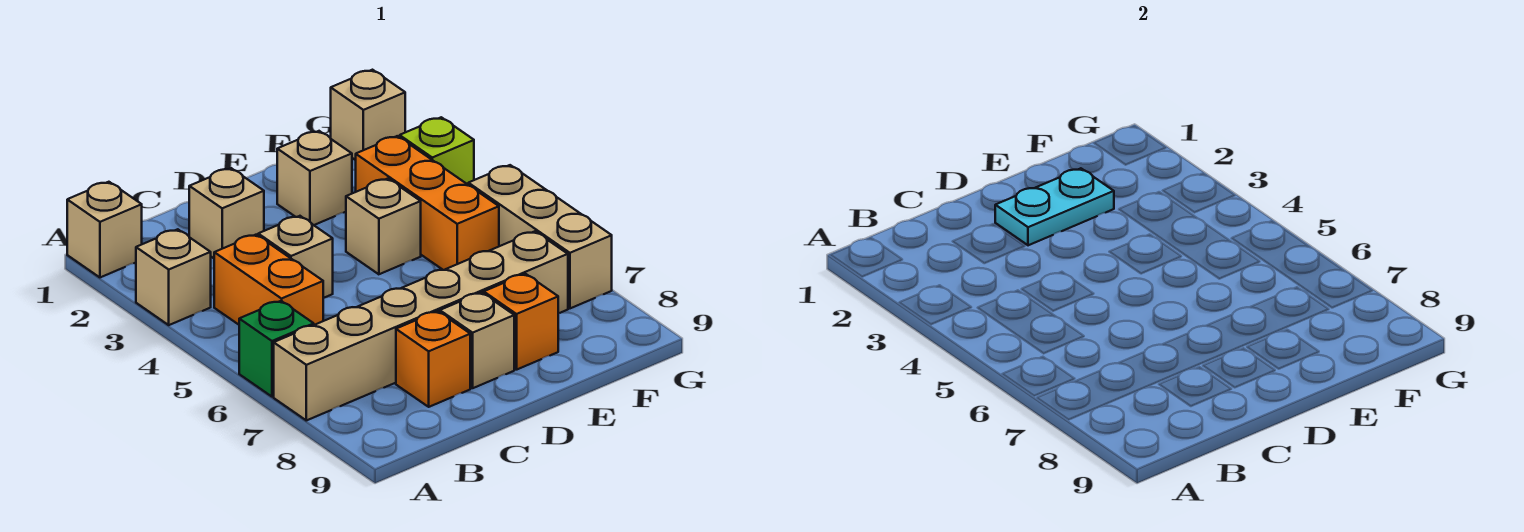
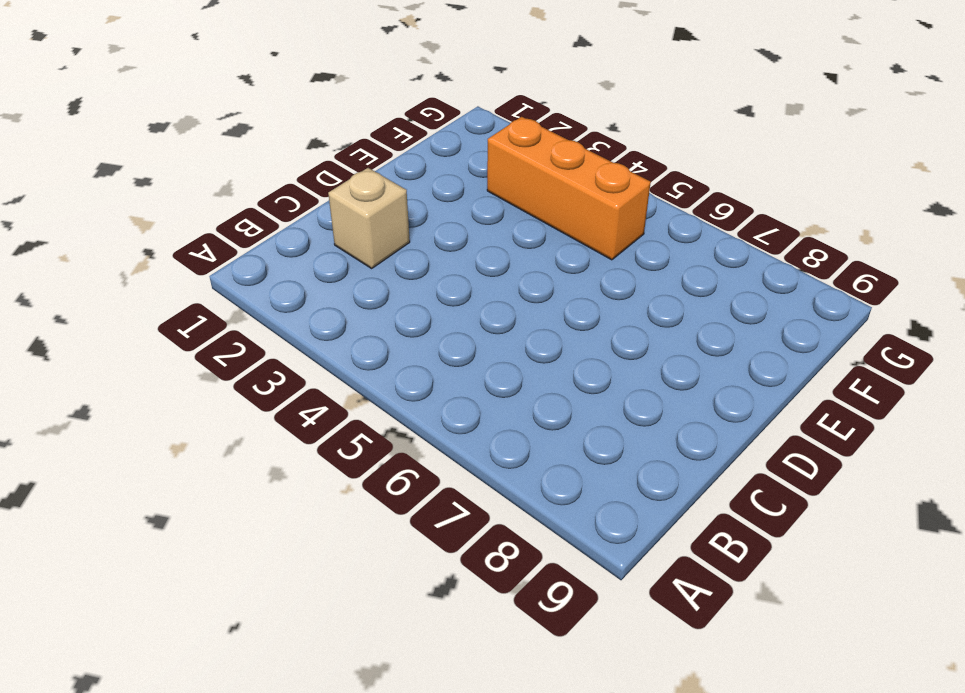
none -> tan 1x1 brick [67,182,142,277]
none -> tan 1x1 brick [136,229,211,325]
none -> green 1x1 brick [239,301,314,397]

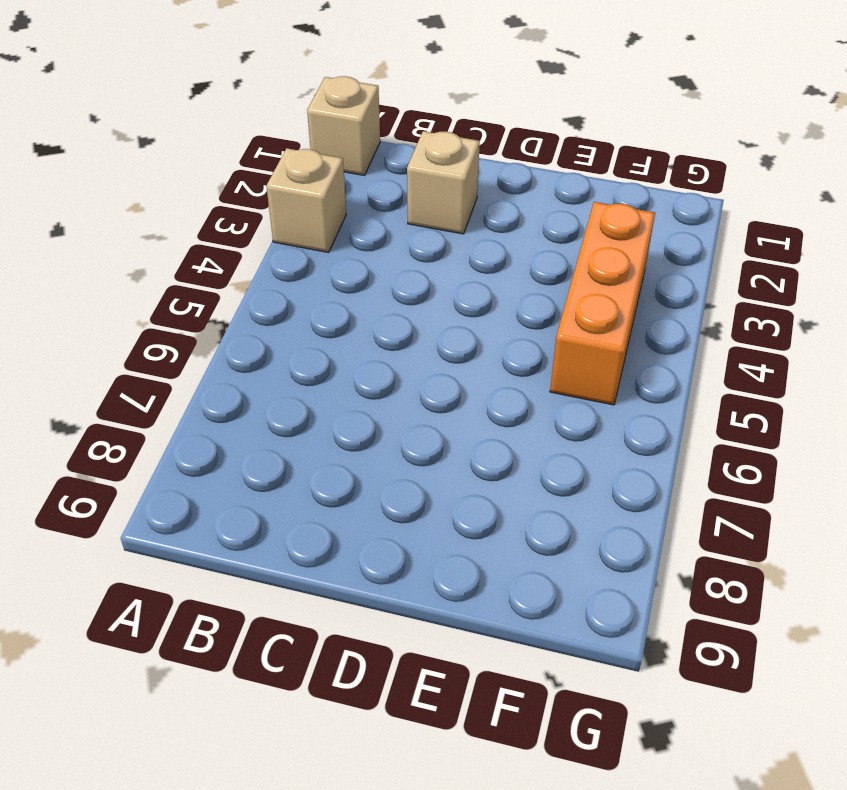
none -> green 1x1 brick [239,301,314,397]
none -> tan 1x6 brick [274,231,568,420]
none -> orange 1x2 brick [214,235,323,325]

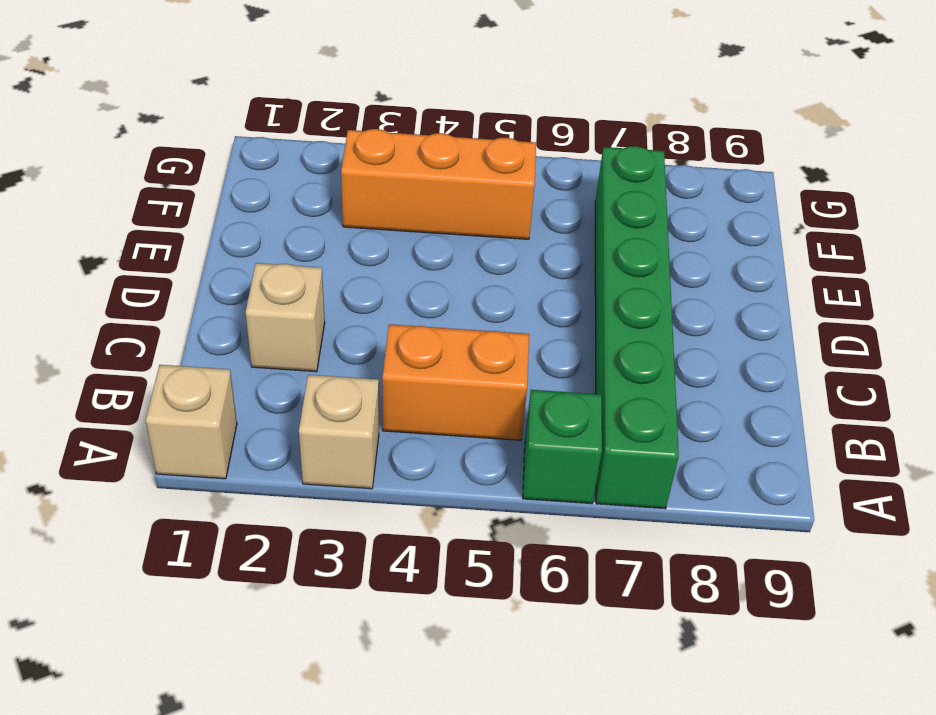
green 1x6 brick [595,146,679,509] -> tan 1x6 brick [274,231,568,420]
none -> tan 1x1 brick [258,216,333,298]
none -> orange 1x1 brick [396,311,470,407]
none -> tan 1x1 brick [440,292,514,388]

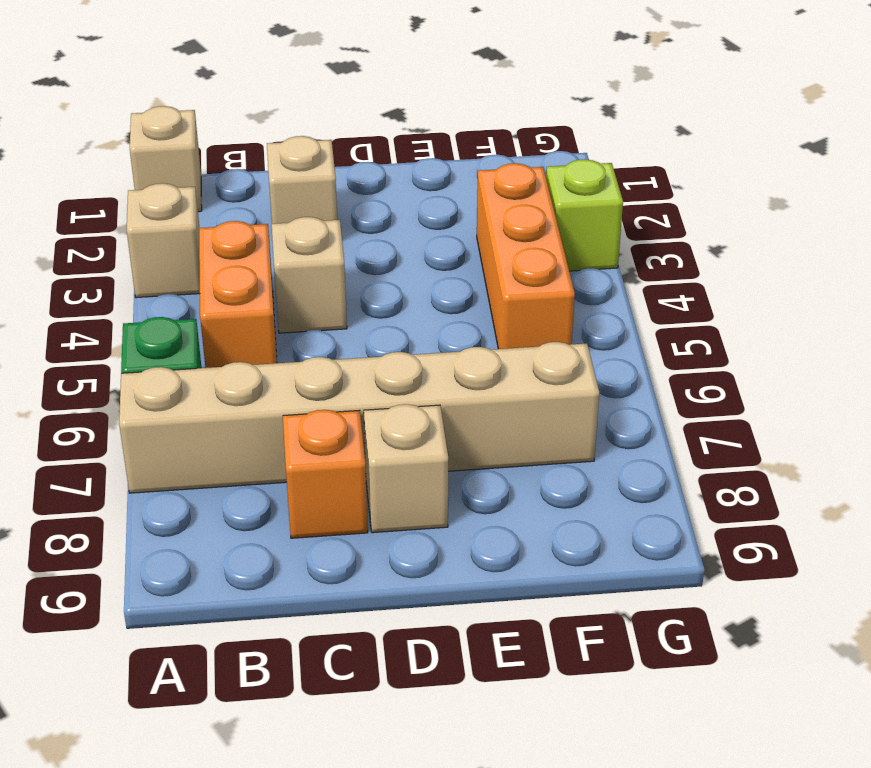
none -> tan 1x1 brick [277,131,352,225]
none -> tan 1x1 brick [346,179,421,274]
none -> orange 1x1 brick [484,274,558,370]

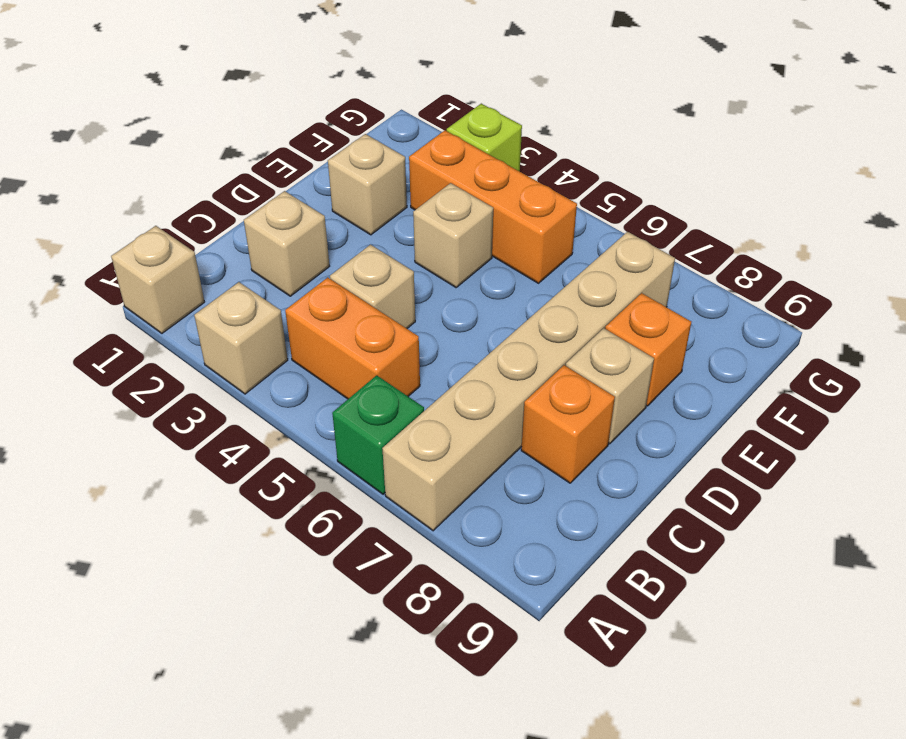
none -> tan 1x1 brick [331,70,405,160]
none -> tan 1x3 brick [468,165,612,308]
none -> cyan 1x2 plate [995,168,1114,245]

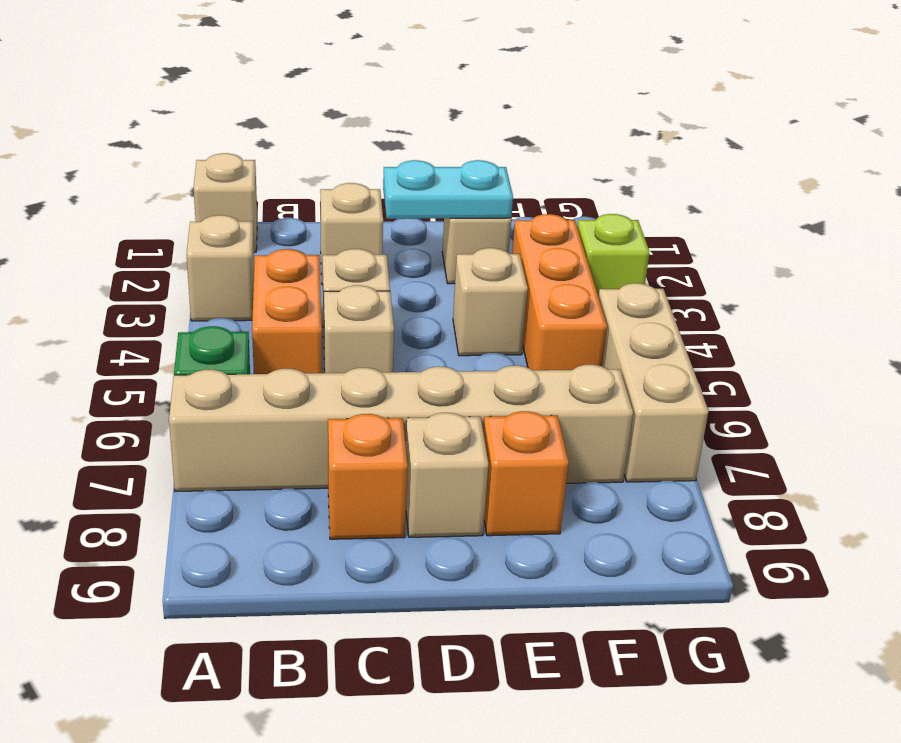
tan 1x1 brick [324,285,394,373] -> tan 1x1 brick moved to [331,70,405,160]

